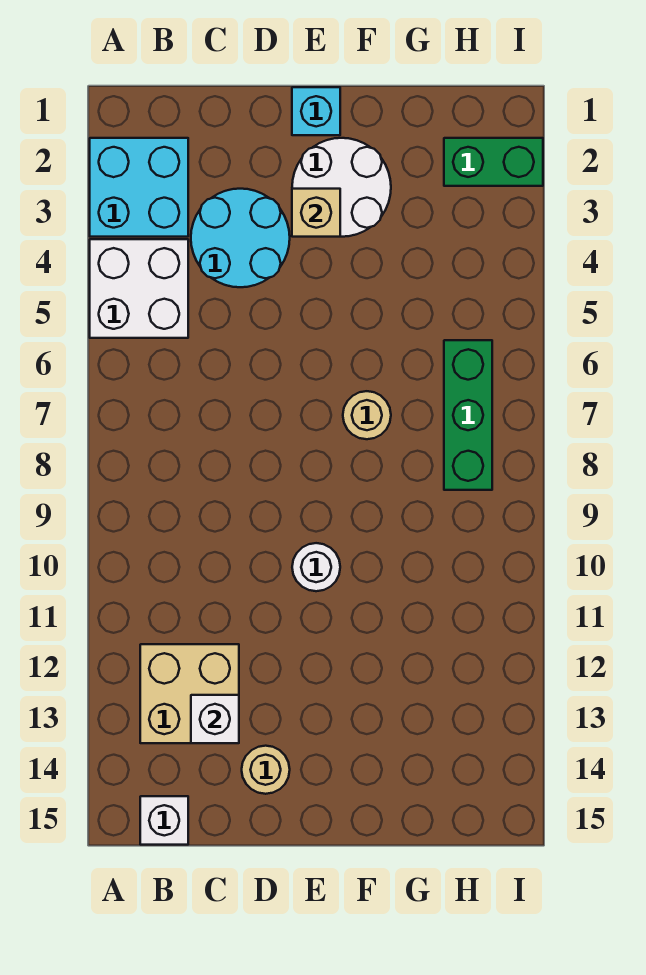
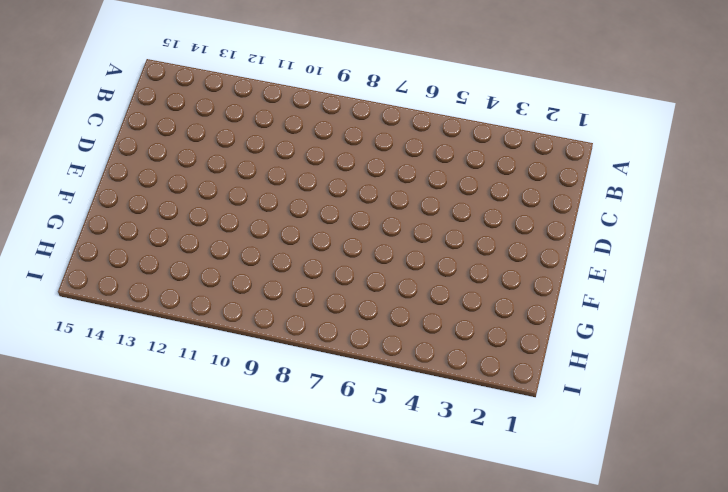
none -> cyan 2x2 brick [90,138,188,237]
none -> white 2x2 brick [90,239,188,338]
none -> tan 2x2 brick [140,644,239,743]

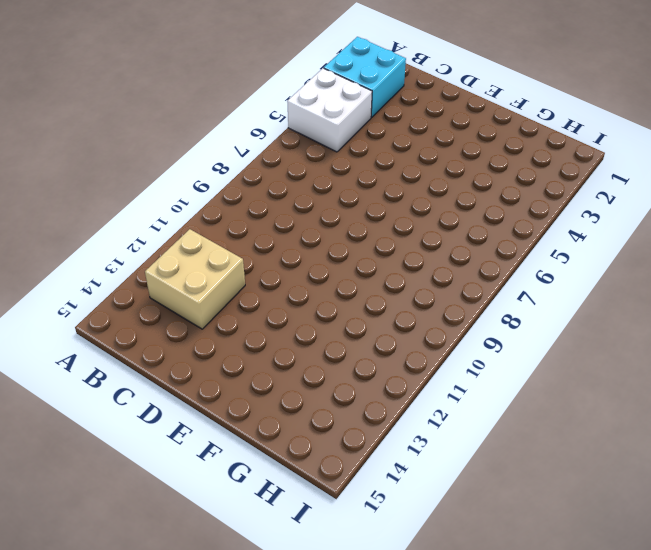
none -> white 1x1 brick [140,796,188,845]
none -> cyan 2x2 round brick [191,189,290,287]
none -> tan 1x1 round brick [242,746,290,794]

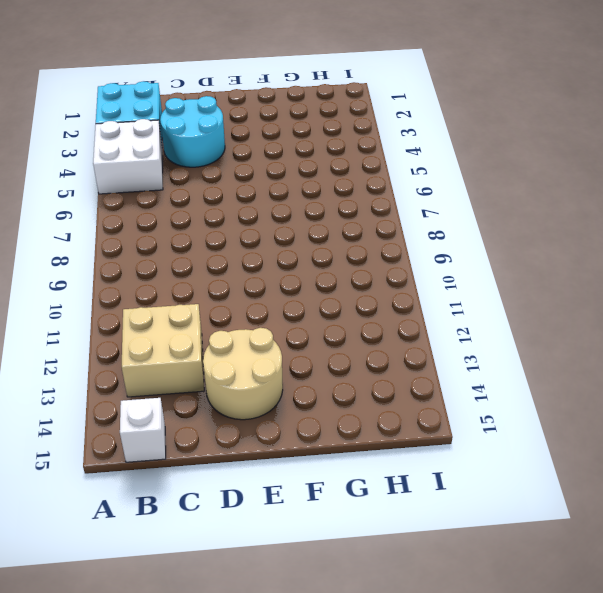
tan 2x2 round brick [203,328,283,420] -> tan 1x1 round brick [242,746,290,794]
none -> cyan 1x1 brick [292,87,340,135]
none -> white 2x2 round brick [292,138,391,237]
none -> white 1x1 round brick [292,543,340,591]

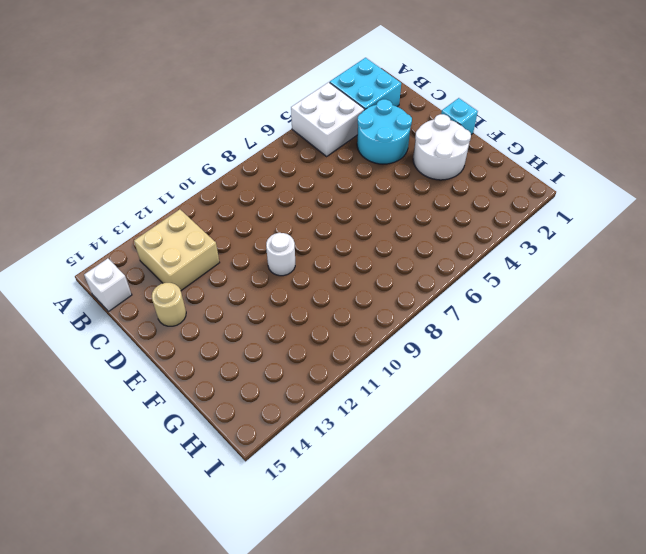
none -> tan 1x1 round brick [343,391,391,439]
none -> green 1x2 brick [444,138,543,186]
none -> green 1x3 brick [444,340,492,490]

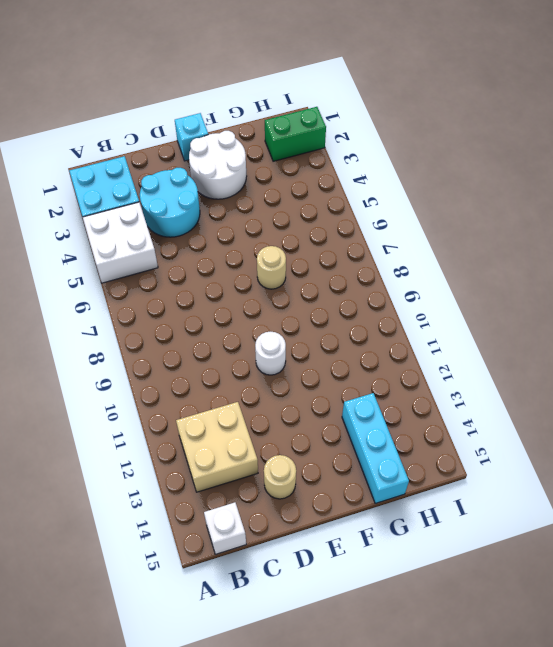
cyan 1x3 brick [342,393,409,503] -> none
none -> green 1x3 brick [444,340,492,490]
none -> white 1x1 brick [191,695,239,743]
none -> tan 1x1 brick [292,189,340,237]

